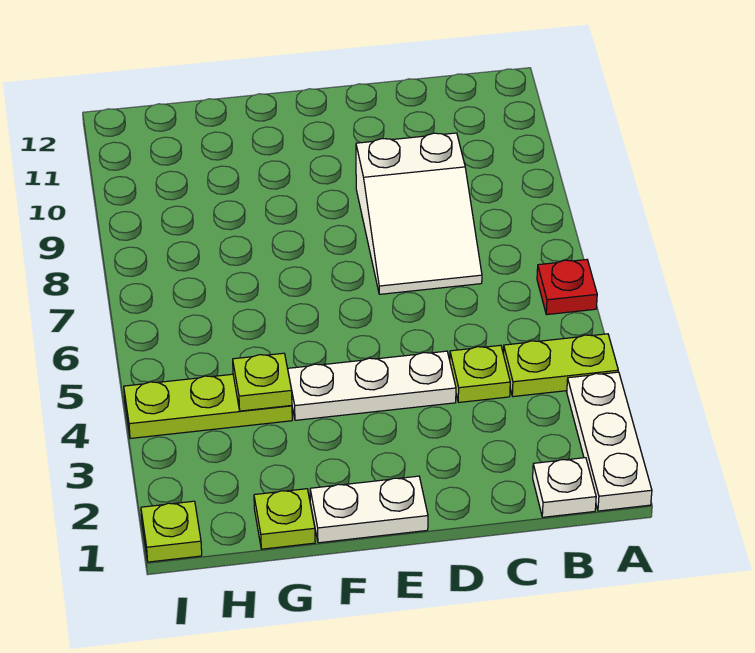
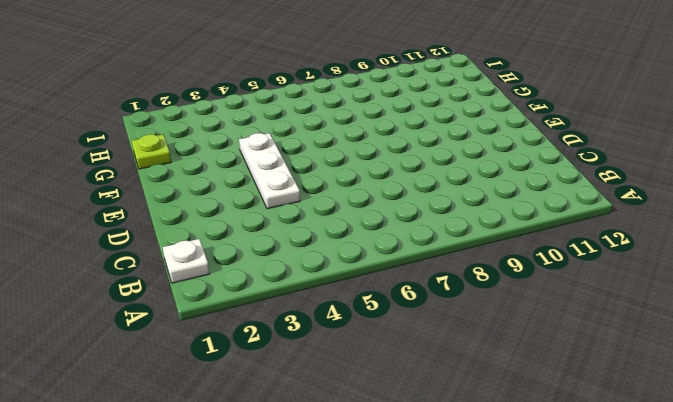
none -> white 1x3 plate [567,372,652,511]
none -> lime 1x2 plate [503,334,618,397]
none -> red 1x1 plate [537,260,597,315]

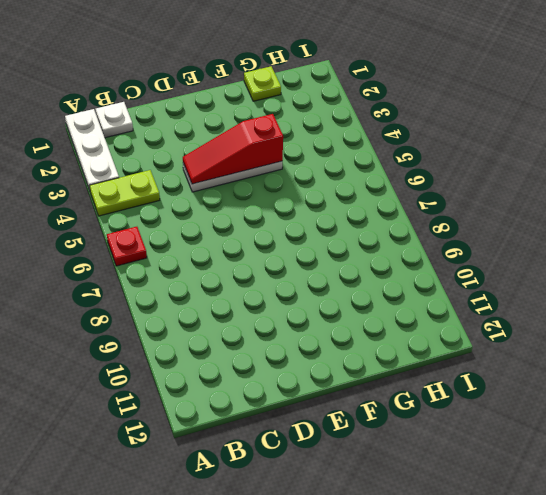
red 1x3 slope [183,114,283,184] -> none
none -> lime 1x1 plate [450,345,510,402]
none -> white 2x3 slope [356,133,482,294]
none -> white 1x2 plate [310,476,428,543]

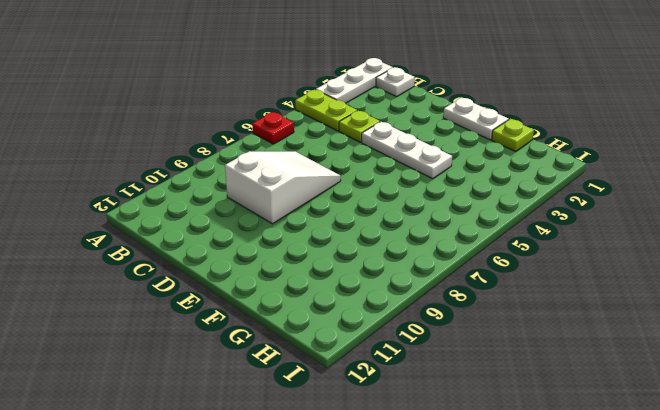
none -> lime 1x3 plate [124,374,292,438]
none -> lime 1x1 plate [141,501,202,562]
none -> lime 1x1 plate [233,353,292,411]

